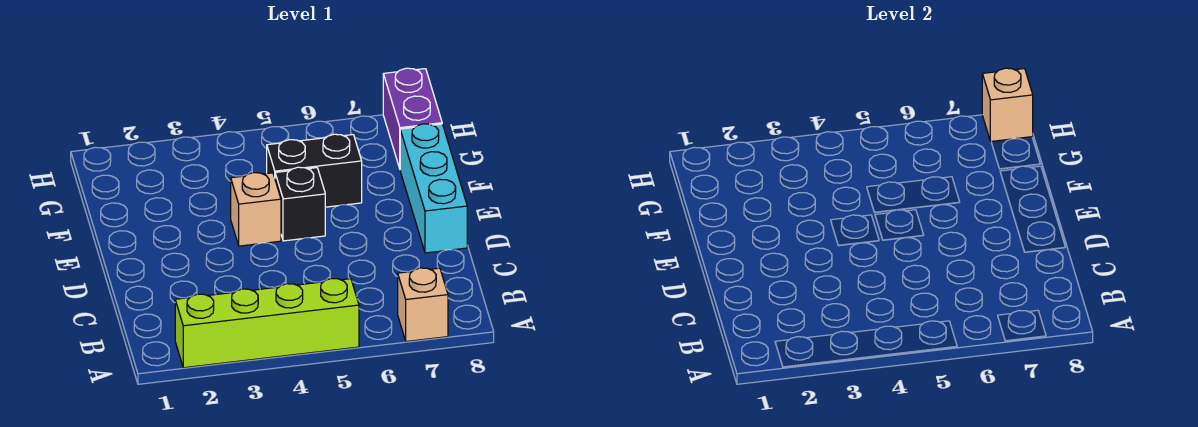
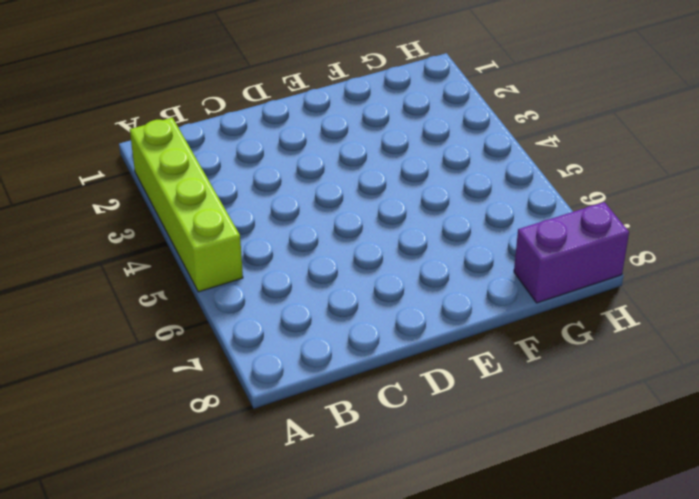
none -> tan 1x1 brick [398,268,448,342]
none -> cyan 1x3 brick [400,124,467,253]

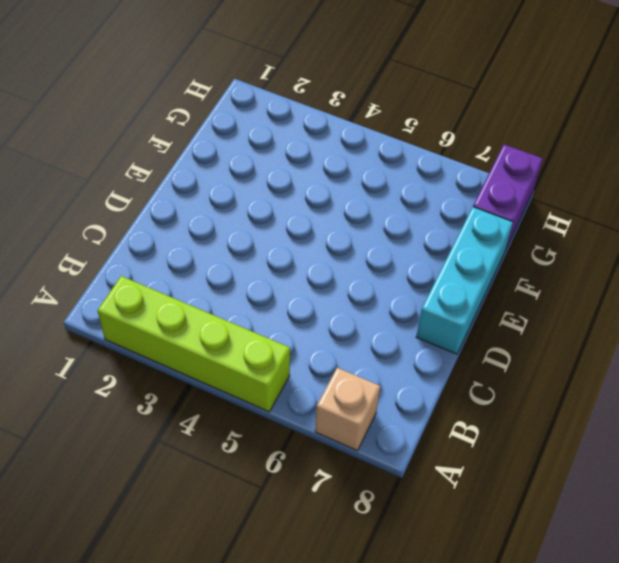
none -> tan 1x1 brick [231,173,281,246]
none -> black 1x1 brick [275,167,325,241]

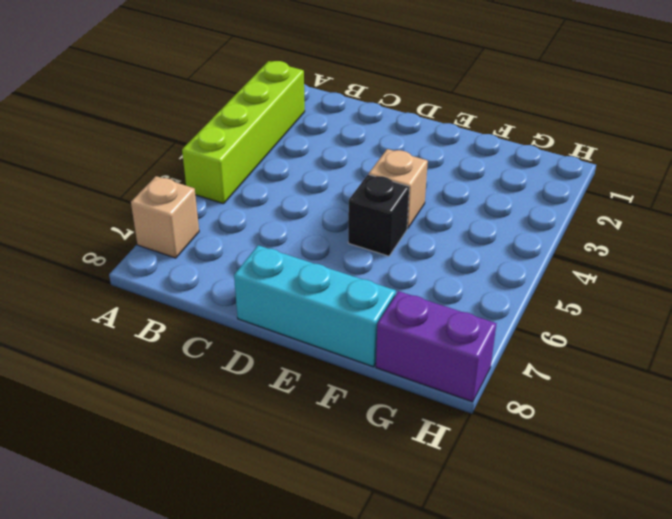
none -> black 1x2 brick [267,134,362,207]
none -> tan 1x1 brick [982,68,1033,142]

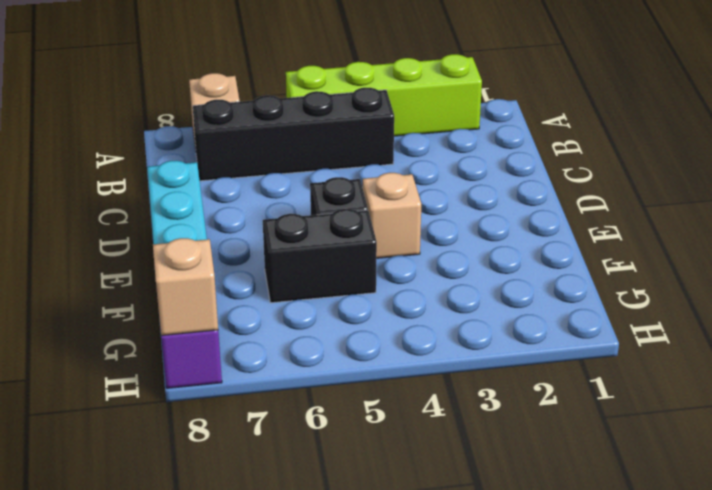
black 1x4 brick [193,88,394,181] -> none

